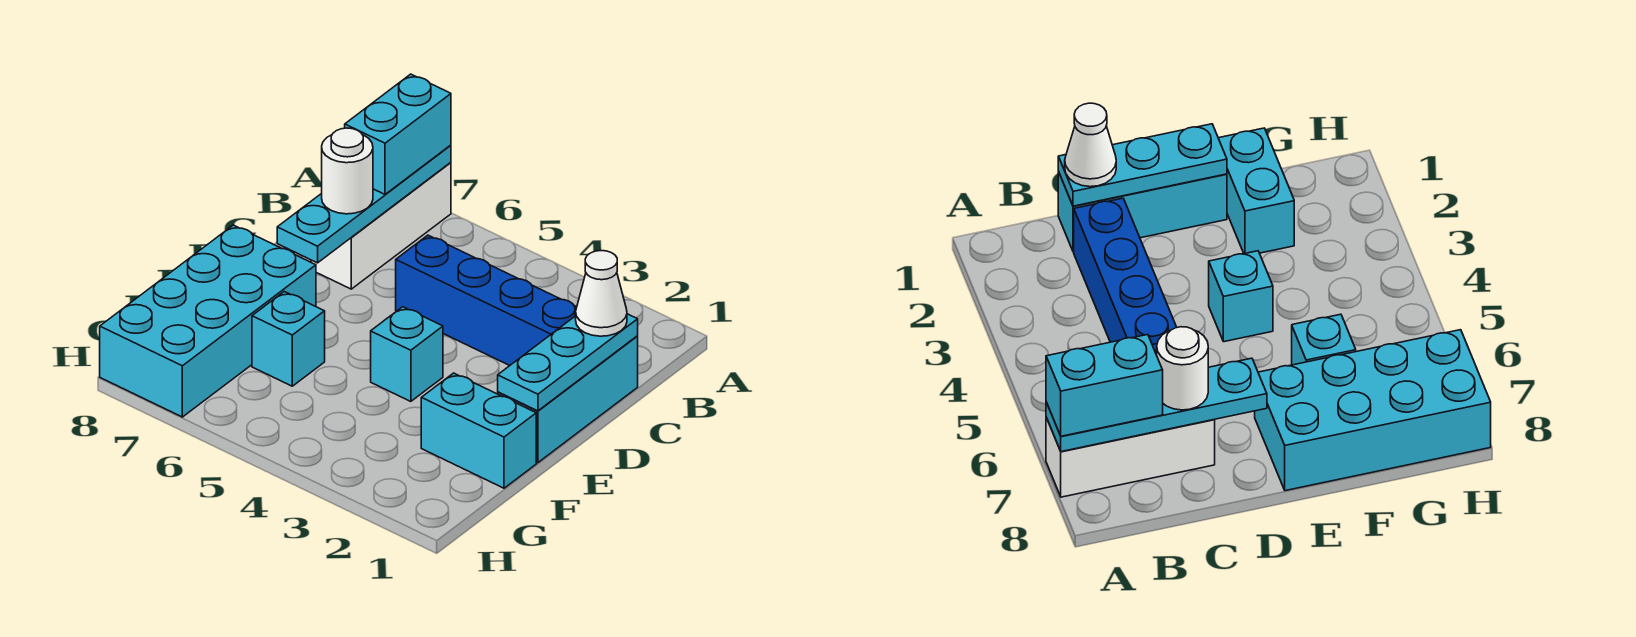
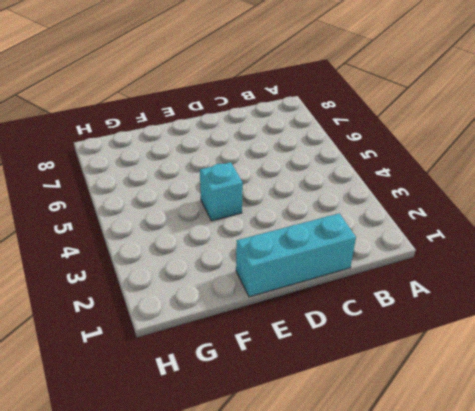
none -> white 1x3 brick [311,162,451,289]
none -> blue 1x4 brick [396,235,577,366]
none -> cyan 2x4 brick [100,225,316,417]

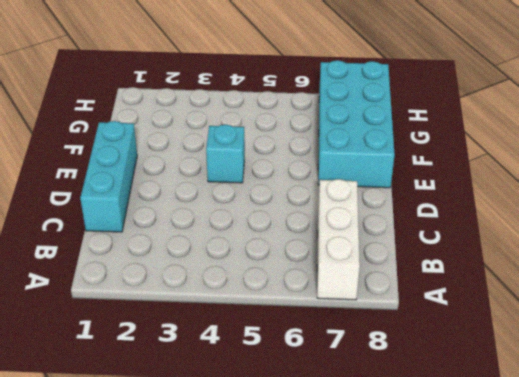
none -> blue 1x4 brick [396,235,577,366]
none -> cyan 1x2 brick [421,373,536,488]
none -> cyan 1x1 brick [252,292,325,386]

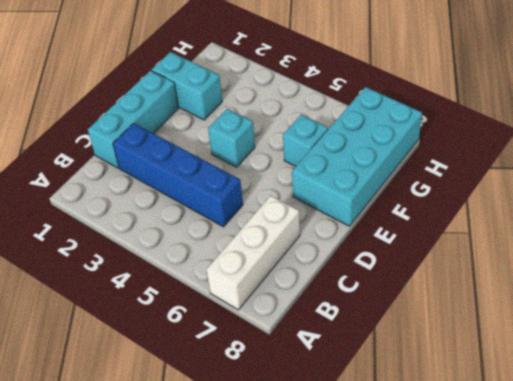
none -> cyan 1x4 plate [277,145,451,263]
none -> cyan 1x3 plate [498,314,638,411]
none -> cyan 1x2 brick [345,74,451,194]

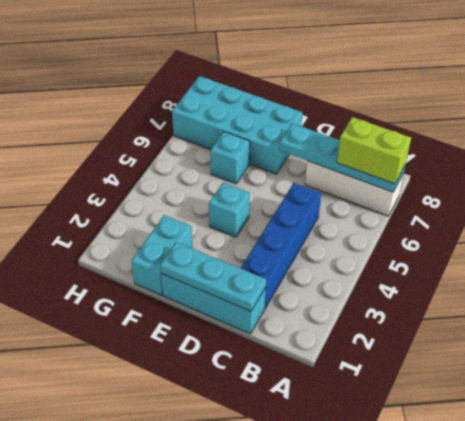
lime 1x2 brick [337,117,411,184] -> cyan 1x2 brick [345,74,451,194]
none -> white 1x1 cone [576,251,627,336]
none -> white 1x1 round brick [322,128,373,214]

